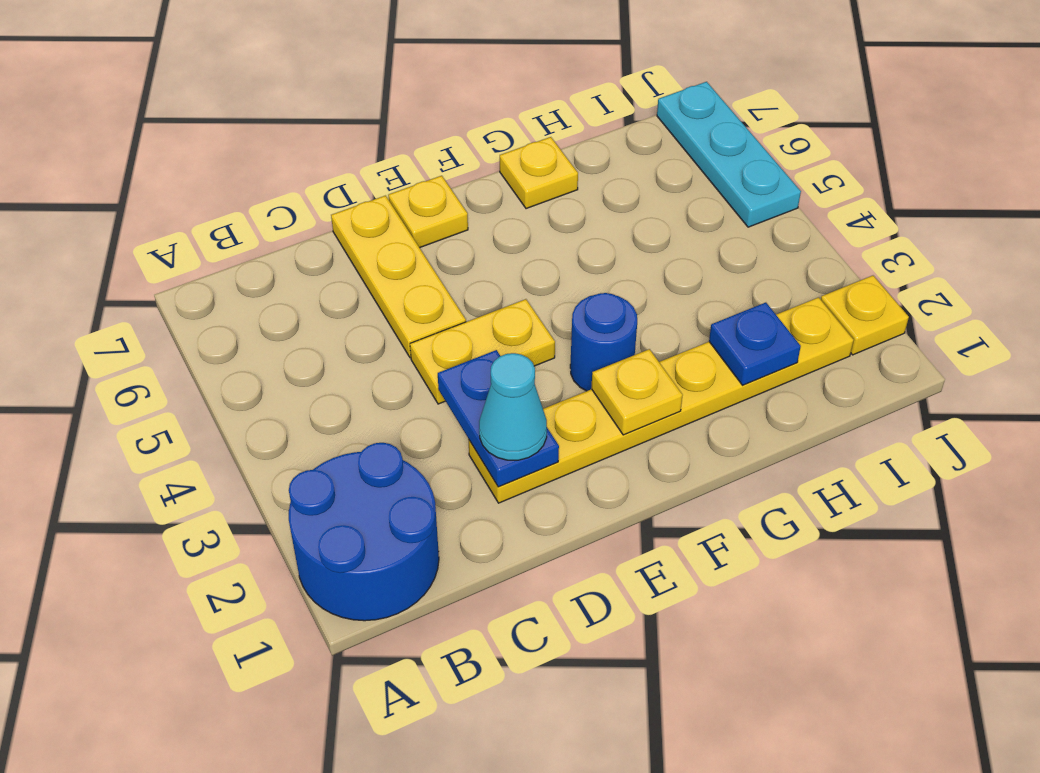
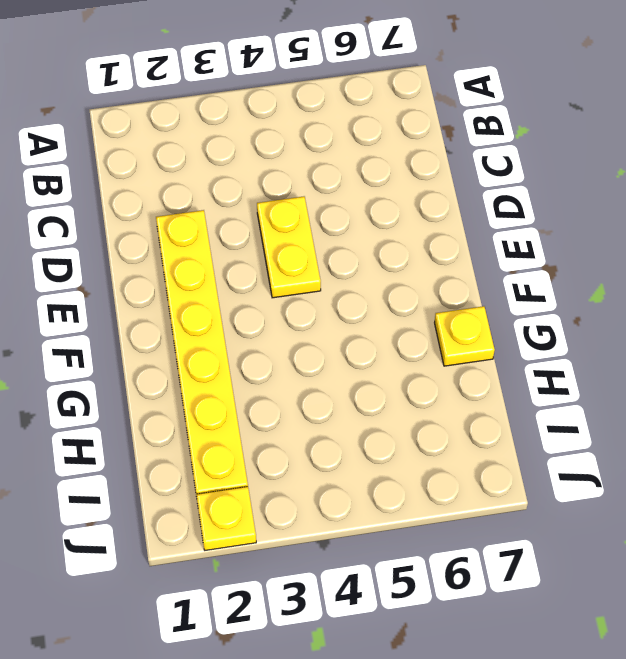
none -> blue 2x2 round brick [289,443,439,621]
none -> yellow 1x3 plate [331,196,466,358]
none -> yellow 1x1 plate [388,176,468,248]

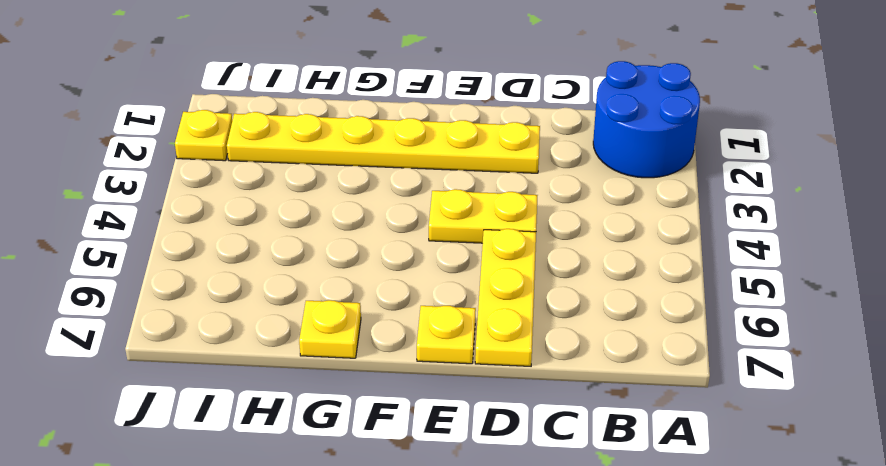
none -> blue 1x1 round brick [570,293,637,391]
none -> cyan 1x3 plate [657,82,801,227]
none -> blue 1x2 plate [438,350,559,487]

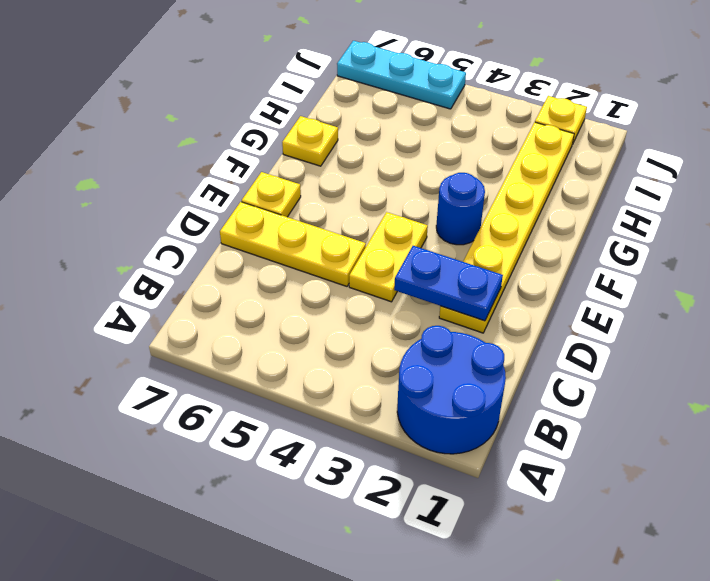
none -> yellow 1x1 plate [591,349,683,435]
none -> blue 1x1 plate [709,303,801,385]
none -> cyan 1x1 cone [479,353,547,460]

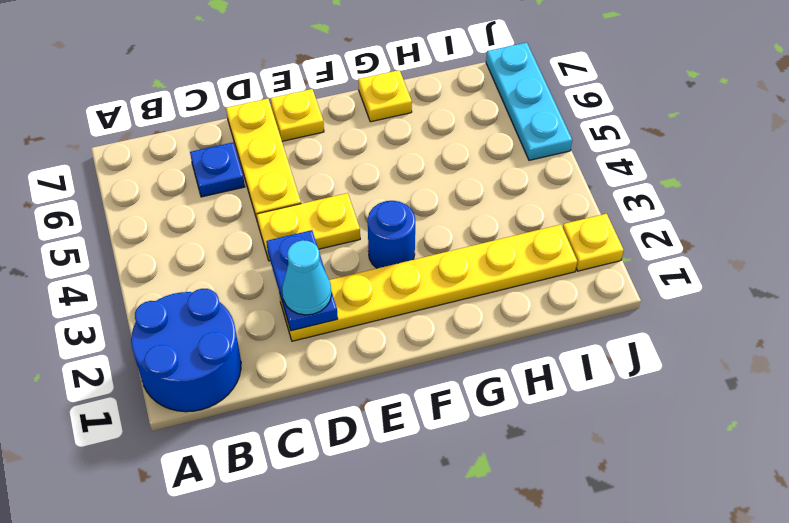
blue 1x1 plate [190,142,245,197] -> blue 1x1 plate moved to [709,303,801,385]
none -> yellow 1x1 plate [591,349,683,435]

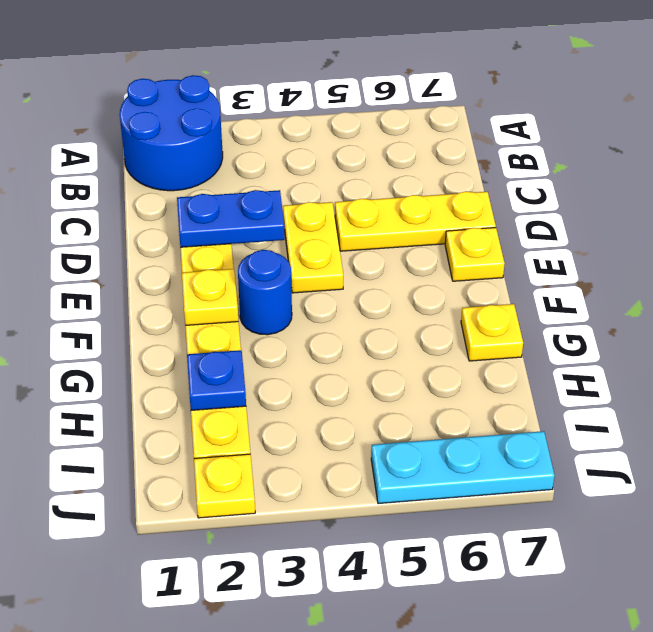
none -> cyan 1x1 cone [479,353,547,460]

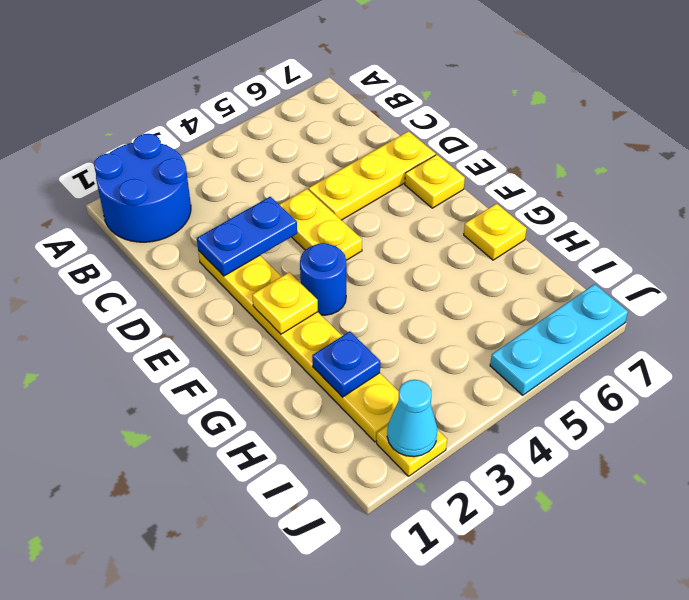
cyan 1x1 cone [387,380,437,457] -> cyan 1x1 cone moved to [479,353,547,460]

